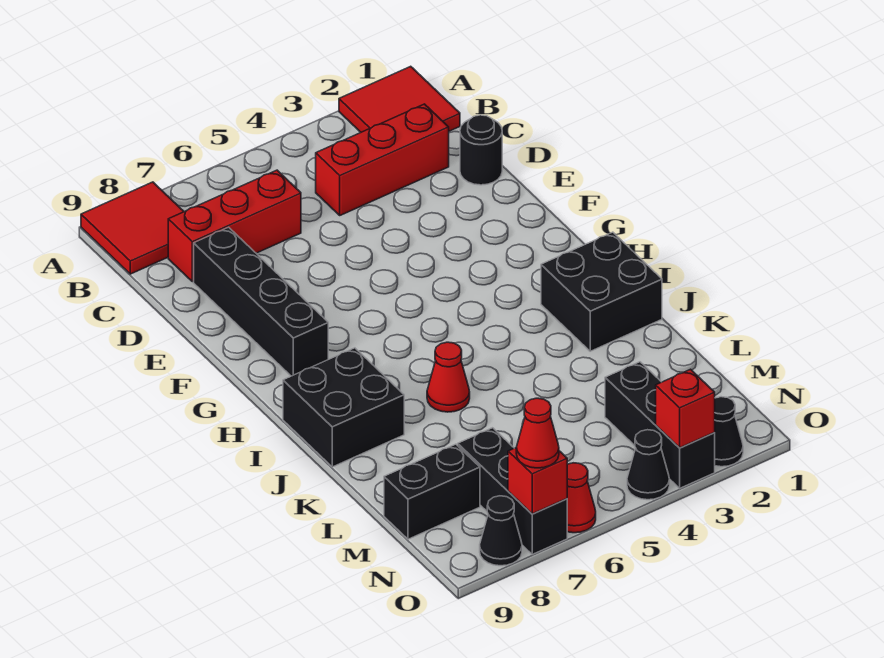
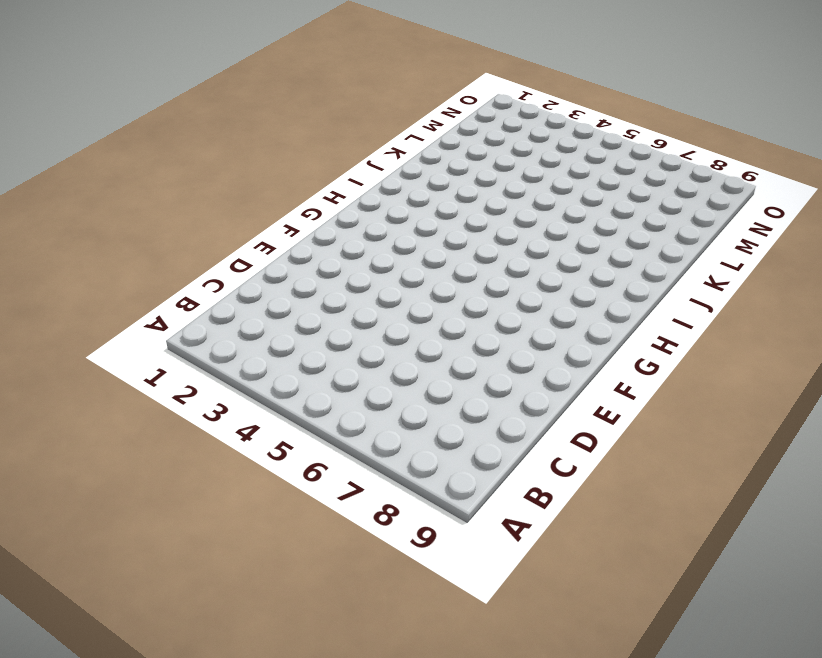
none -> red 2x2 tile [339,66,460,132]
none -> red 2x2 tile [81,182,184,274]
none -> red 1x3 brick [316,104,449,215]

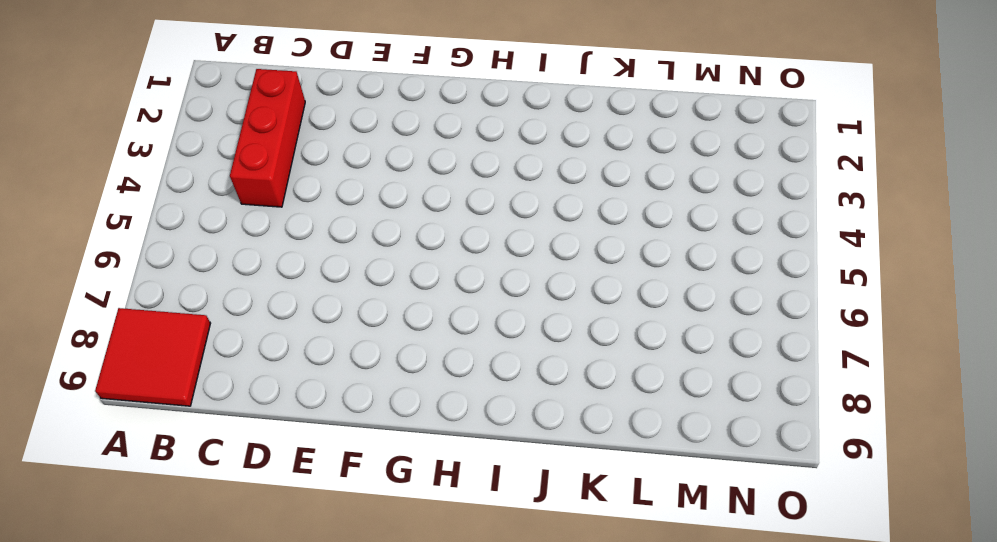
none -> red 2x2 tile [339,66,460,132]
none -> red 1x3 brick [168,170,301,282]
none -> black 1x1 round brick [460,115,502,185]

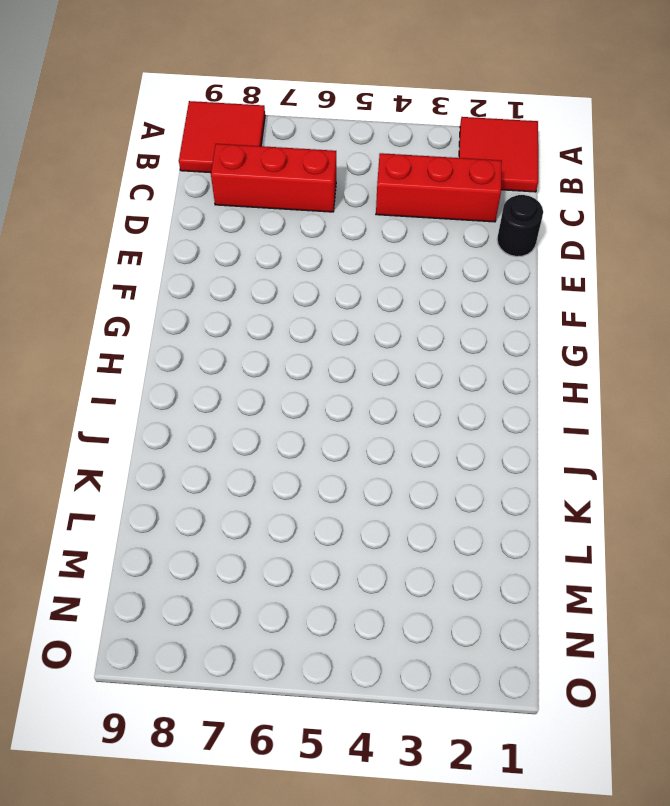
none -> black 1x4 brick [194,227,328,376]
none -> black 2x2 brick [541,232,662,351]
none -> black 2x2 brick [283,348,404,467]

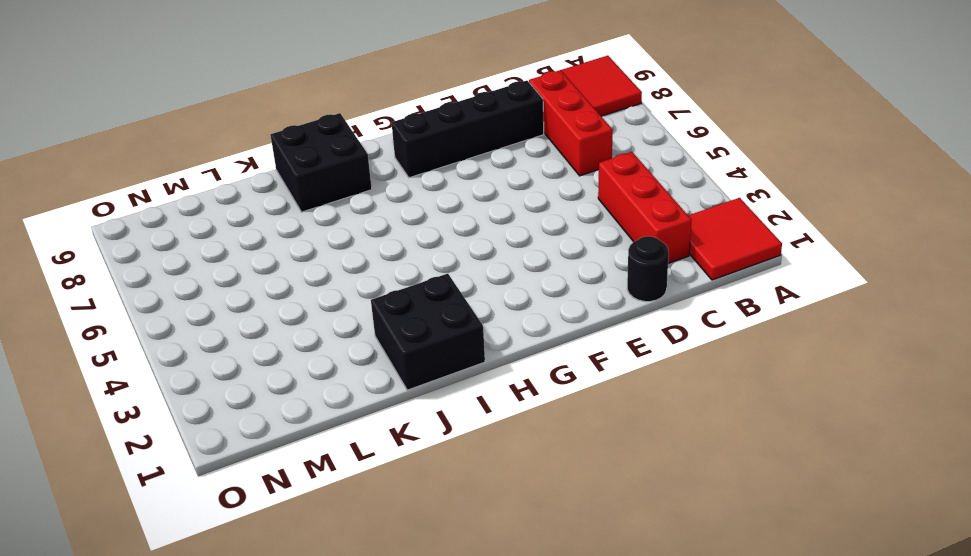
none -> red 1x1 cone [427,342,470,412]
none -> black 1x3 brick [605,362,715,488]
none -> black 1x3 brick [458,428,567,554]

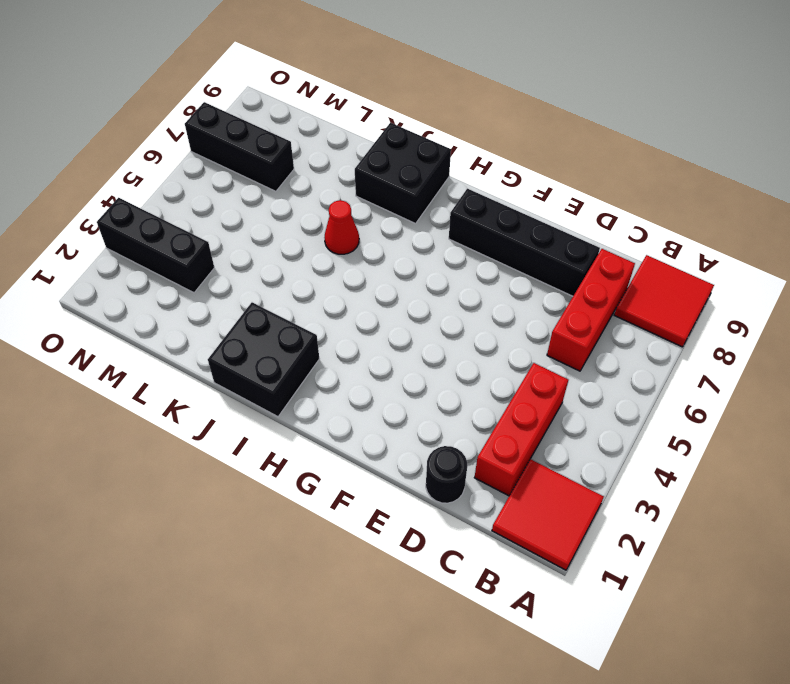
none -> black 1x2 brick [384,444,480,539]
none -> black 1x1 cone [714,397,743,467]
none -> black 1x1 cone [627,430,670,500]

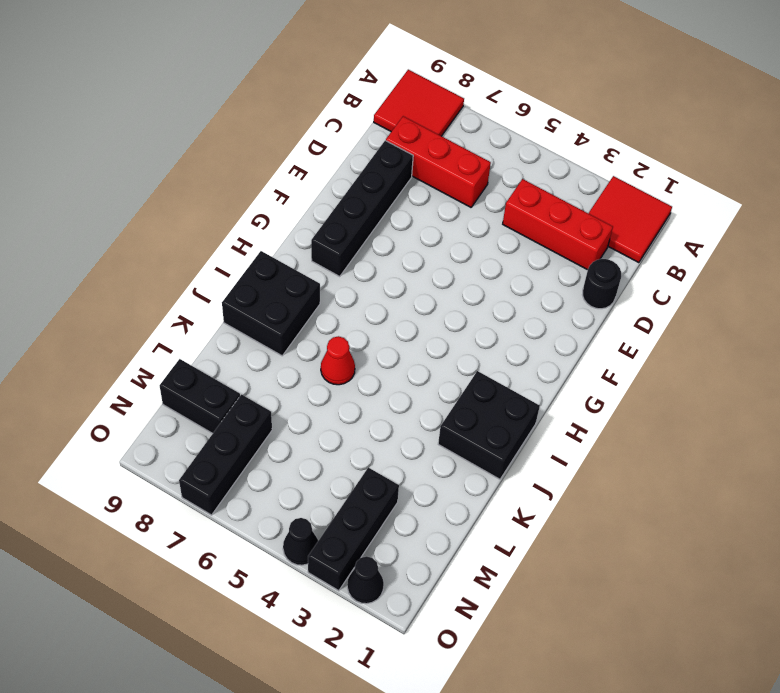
none -> red 1x1 cone [567,463,596,533]
none -> black 1x1 cone [480,496,522,566]
none -> red 1x1 brick [656,369,715,448]

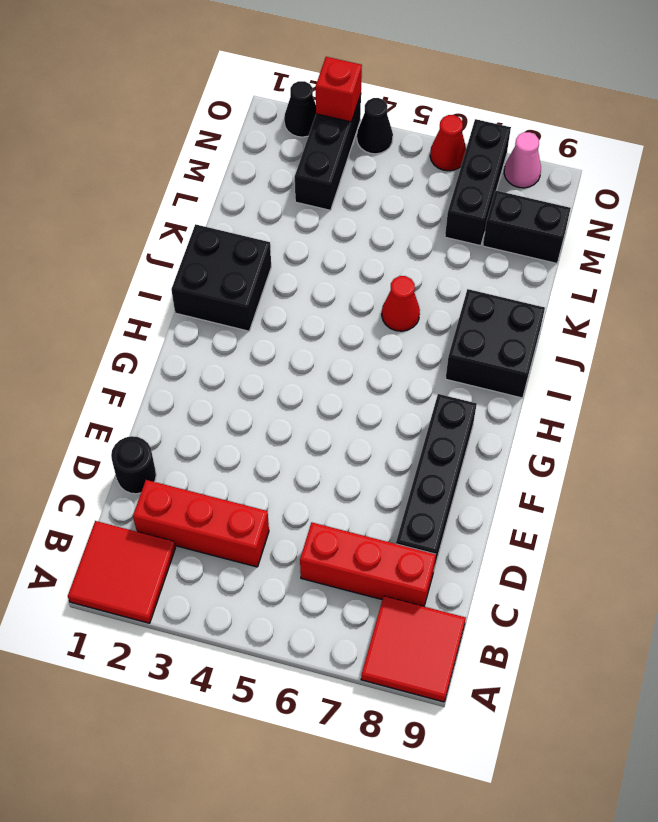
pink 1x1 cone [504,132,541,188] -> black 1x1 cone [480,496,522,566]
none -> red 1x1 brick [508,448,567,514]
none -> red 1x1 cone [516,398,559,468]

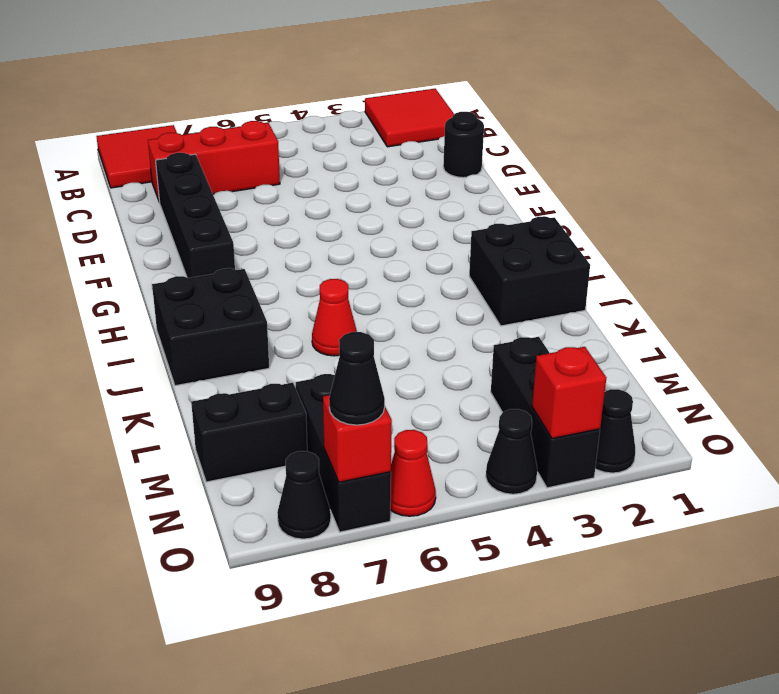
black 1x1 cone [329,332,385,425] -> red 1x1 cone [516,398,559,468]
none -> red 1x3 brick [316,104,449,215]

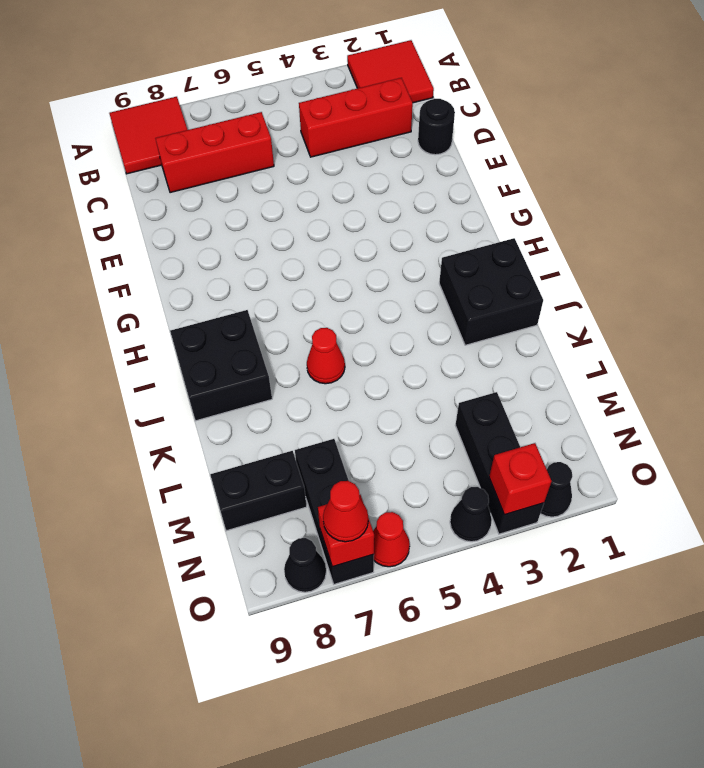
none -> black 1x4 brick [194,227,328,376]

